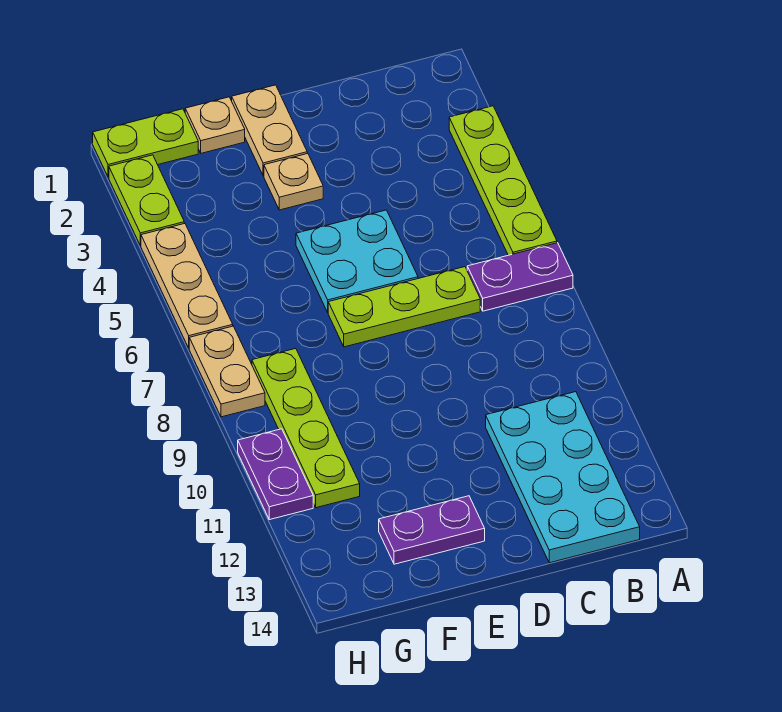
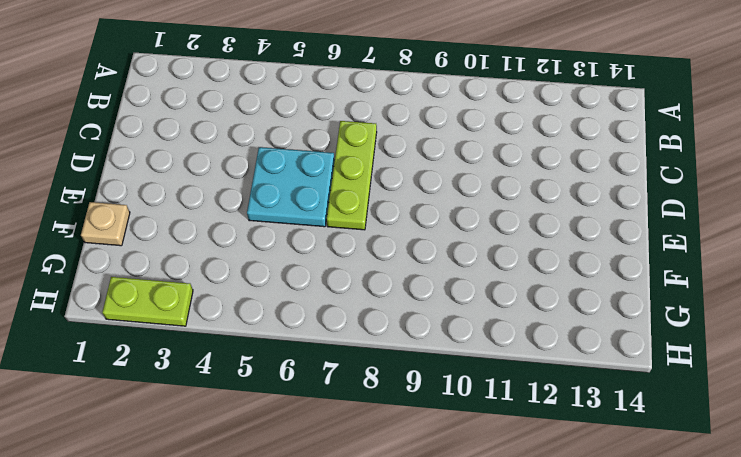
none -> lime 1x4 plate [449,106,557,255]
none -> purple 1x2 plate [467,243,573,311]
none -> cyan 2x4 plate [486,392,640,563]

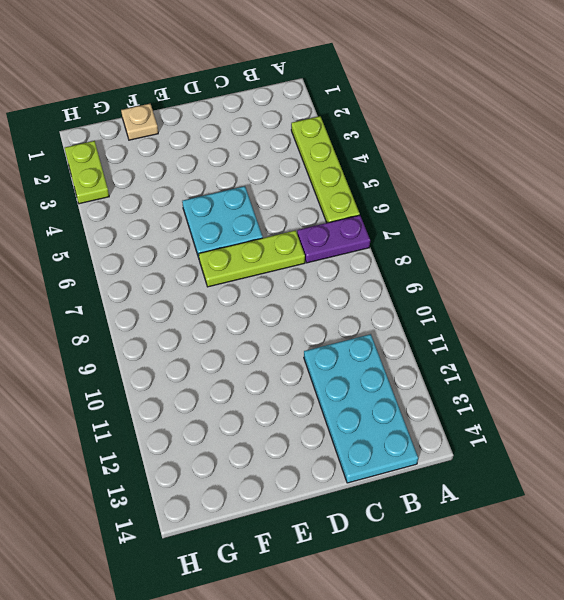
none -> tan 1x2 plate [232,85,307,176]
none -> tan 1x1 plate [264,153,323,210]
none -> purple 1x2 plate [379,496,485,564]

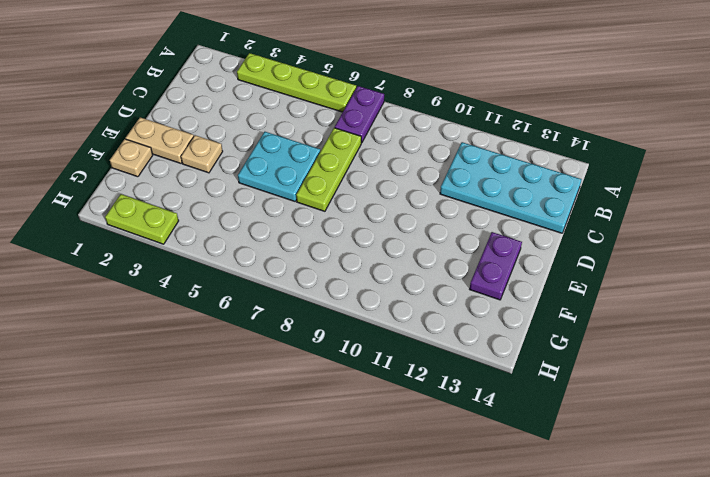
none -> lime 1x2 plate [93,109,198,177]
none -> lime 1x4 plate [252,349,360,508]
none -> tan 1x3 plate [141,223,233,348]

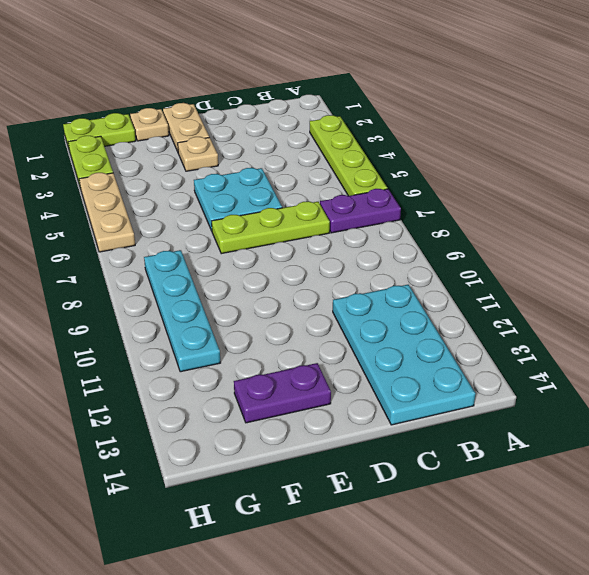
cyan 1x4 plate [144,250,221,372] -> lime 1x4 plate [252,349,360,508]
none -> tan 1x2 plate [189,326,265,417]
none -> purple 1x2 plate [238,429,313,520]

